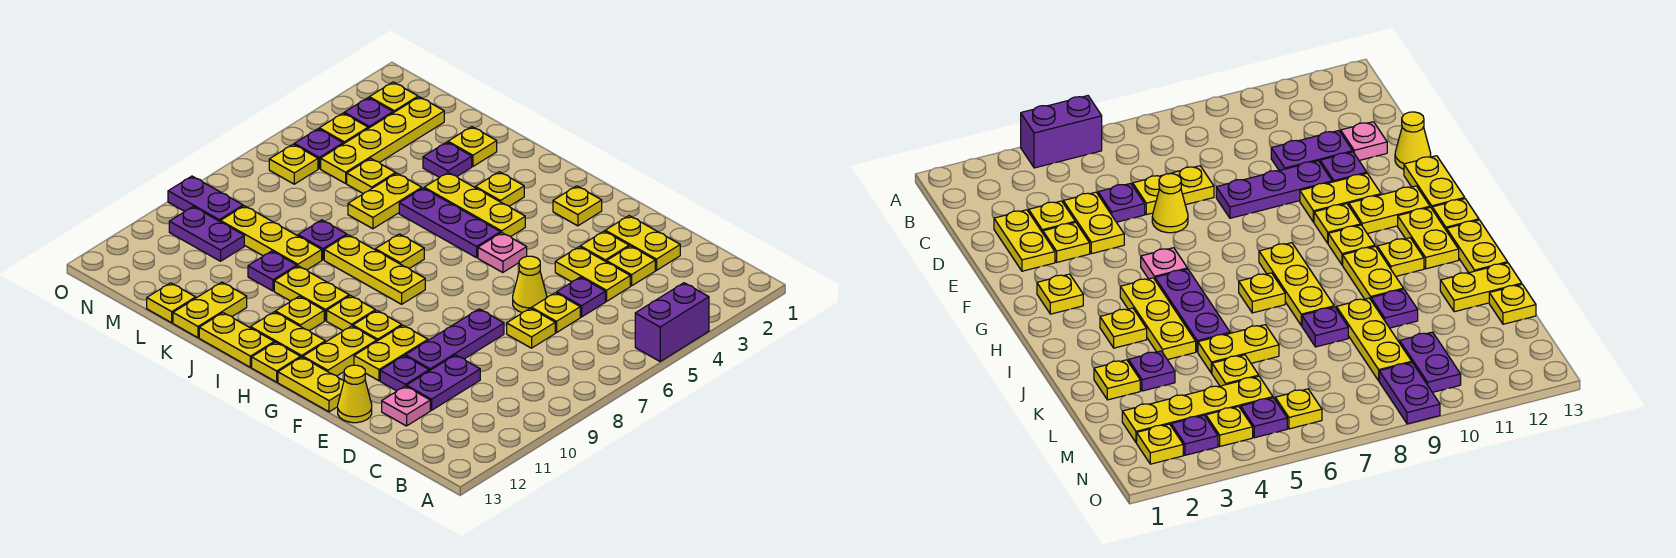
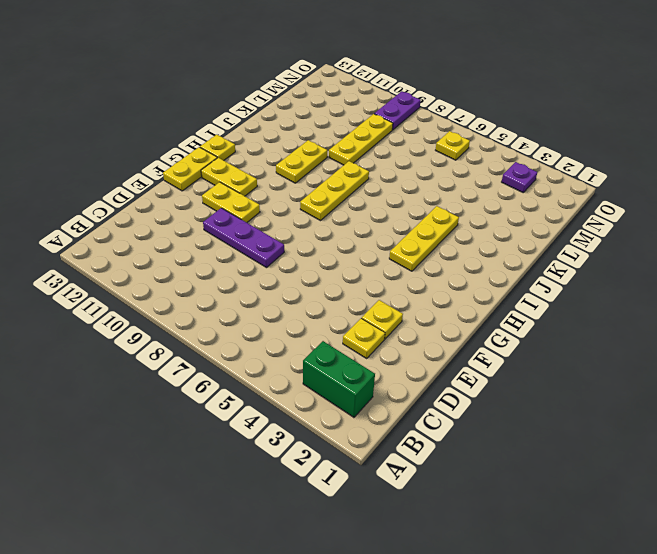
green 1x2 brick [303,341,375,417] -> none
none -> purple 1x2 brick [635,283,709,361]
none -> yellow 1x2 plate [605,216,680,270]
none -> yellow 1x2 plate [555,247,630,301]
none -> purple 1x1 plate [557,277,605,317]

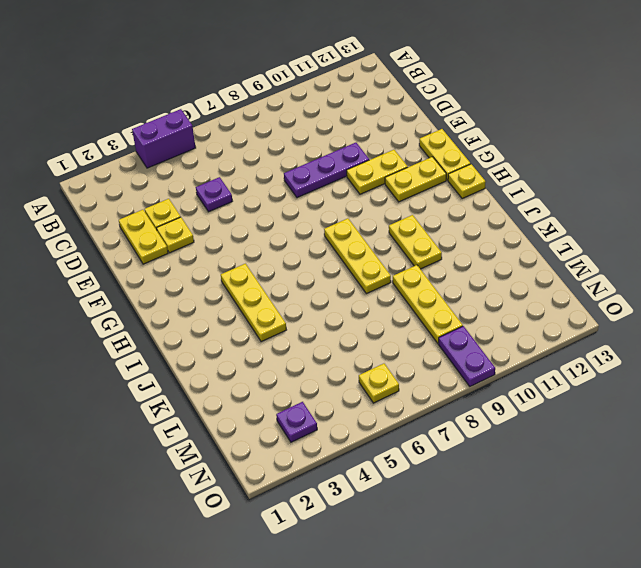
none -> yellow 1x2 plate [555,247,630,301]
none -> yellow 1x1 plate [532,293,580,333]
none -> yellow 1x1 plate [507,308,555,348]
none -> purple 1x2 plate [407,355,480,410]

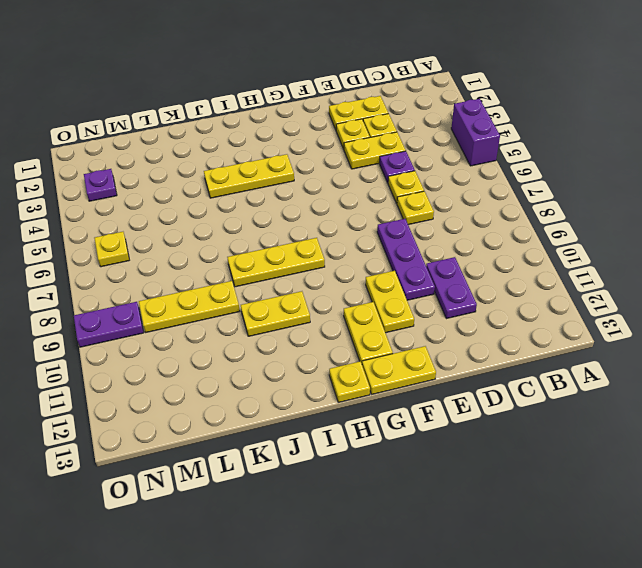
none -> pink 1x1 plate [382,386,430,426]
none -> yellow 1x1 cone [513,256,547,313]
none -> purple 1x1 plate [380,356,429,391]
none -> yellow 1x1 cone [338,365,372,423]

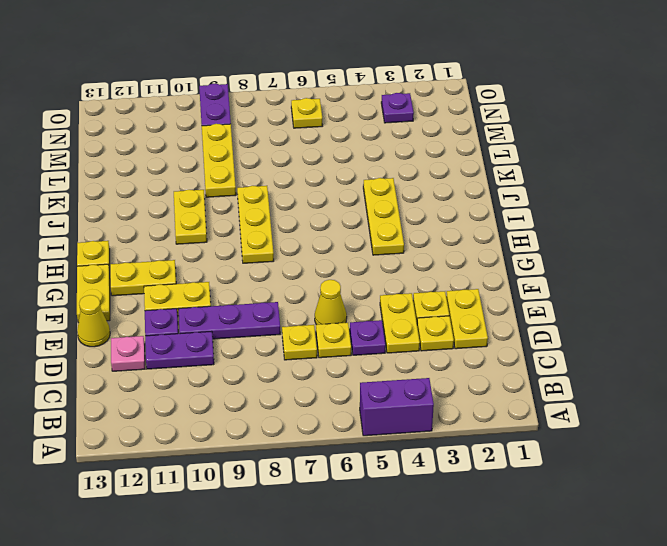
none -> yellow 1x1 plate [553,186,602,226]
none -> pink 1x1 plate [478,233,527,273]
none -> yellow 1x1 plate [353,310,402,341]
none -> purple 1x3 plate [399,188,500,258]

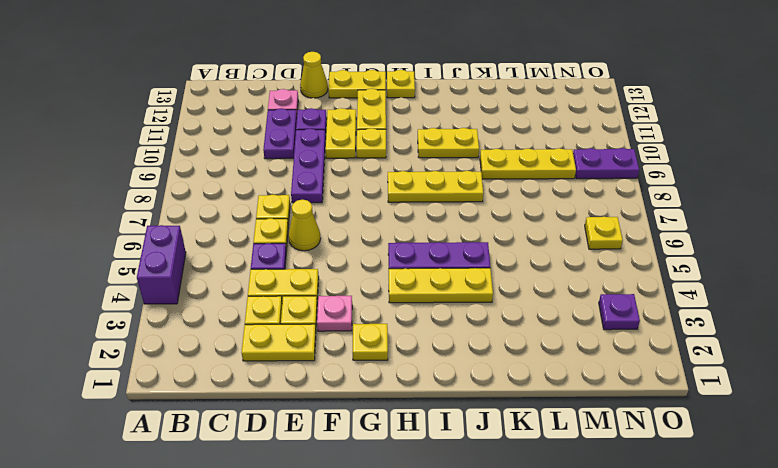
pink 1x1 plate [317,296,352,331] -> pink 1x1 plate moved to [478,233,527,273]
none -> yellow 1x1 plate [327,296,375,331]
none -> yellow 1x2 plate [250,312,325,358]
none -> yellow 1x1 plate [475,172,524,206]
none -> yellow 1x1 plate [375,234,424,269]

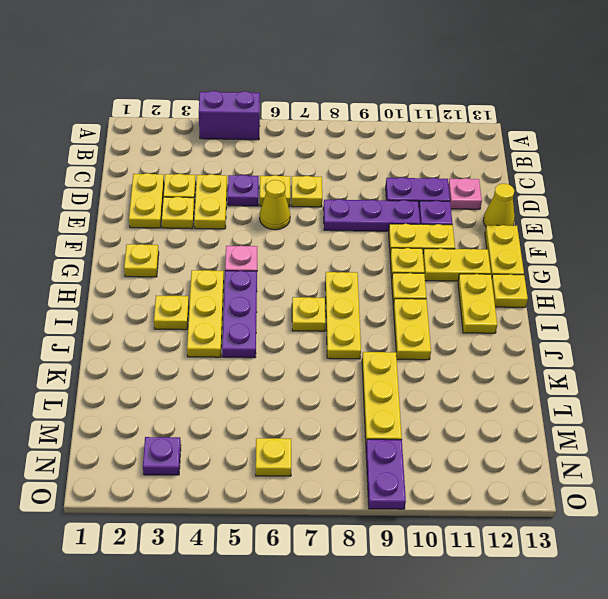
none -> yellow 1x1 plate [275,296,324,331]
none -> yellow 1x2 plate [199,313,274,367]
none -> yellow 1x1 plate [448,127,497,166]
none -> purple 1x1 plate [423,142,472,177]

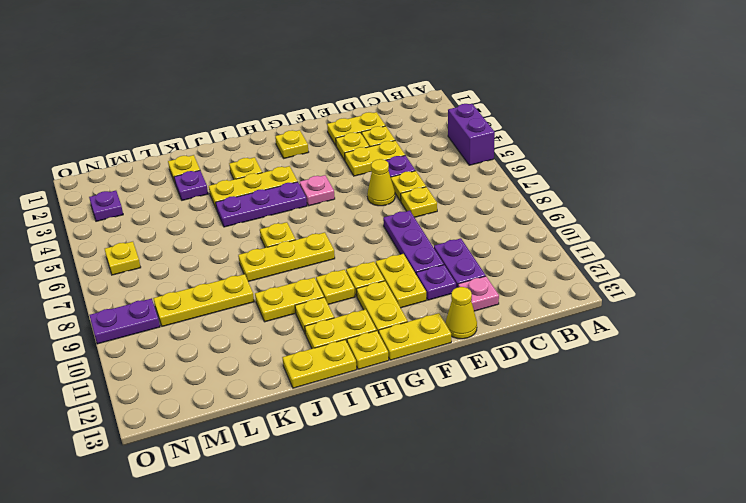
none -> yellow 1x2 plate [348,173,422,229]
none -> purple 1x1 plate [298,220,347,260]
none -> purple 1x1 plate [248,251,297,291]
none -> yellow 1x2 plate [173,282,247,338]

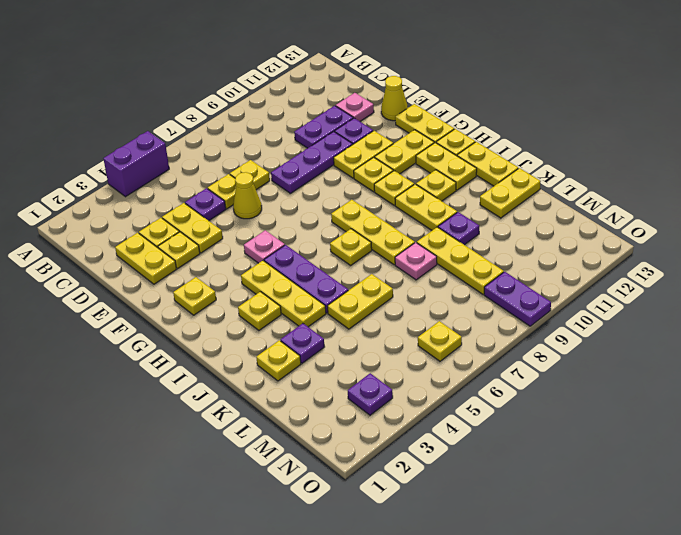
pink 1x1 plate [395,242,437,280] -> purple 1x1 plate [298,220,347,260]
none -> yellow 1x1 plate [347,158,396,194]
none -> yellow 1x1 plate [147,283,196,323]
none -> yellow 1x4 plate [321,97,444,183]
none -> purple 1x2 plate [169,207,244,261]

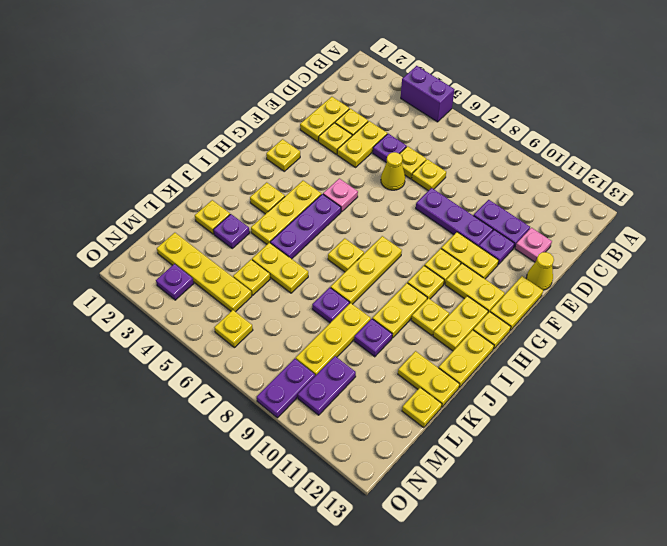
none -> yellow 1x1 plate [369,82,418,113]
none -> yellow 1x1 plate [319,113,368,144]
none -> purple 1x1 plate [294,129,343,169]

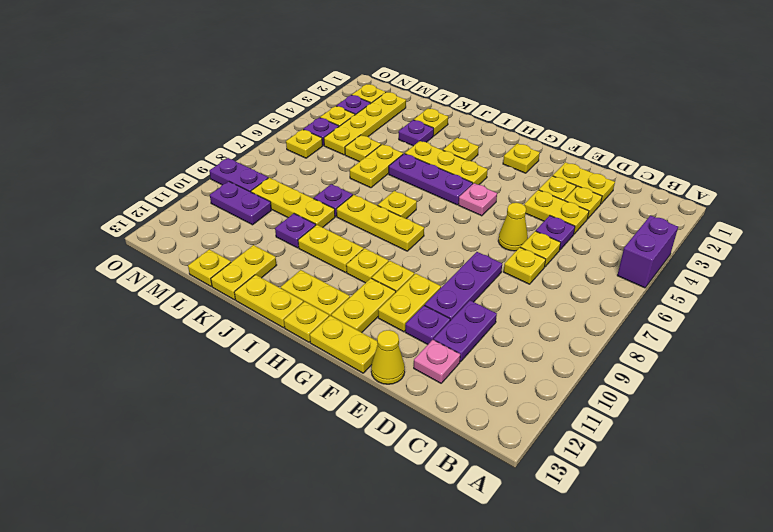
none -> yellow 1x1 plate [275,296,324,331]

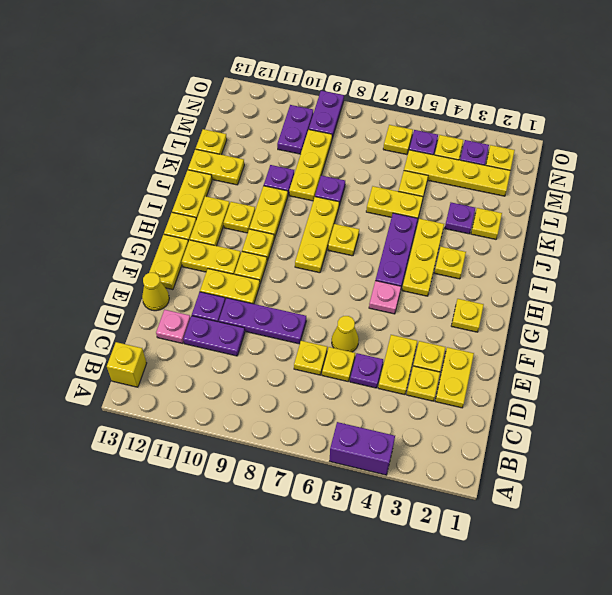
yellow 1x1 brick [107,342,147,387] -> none

